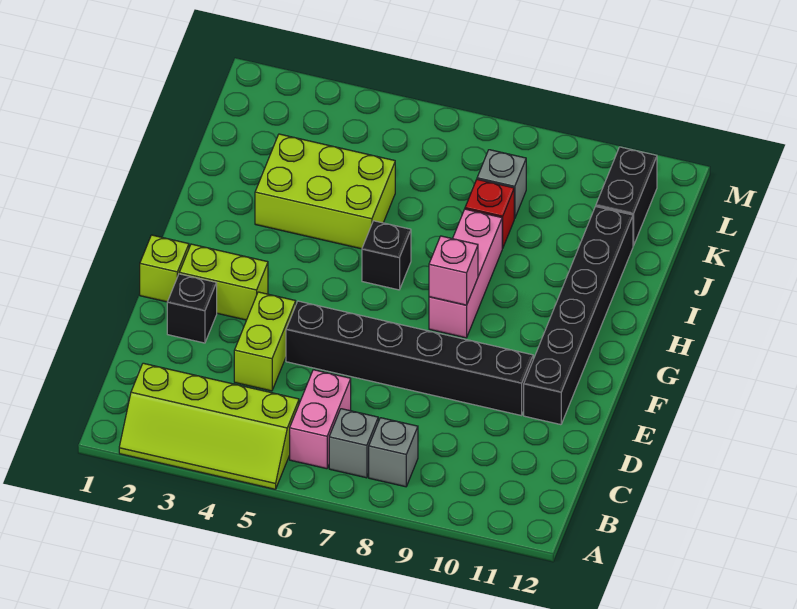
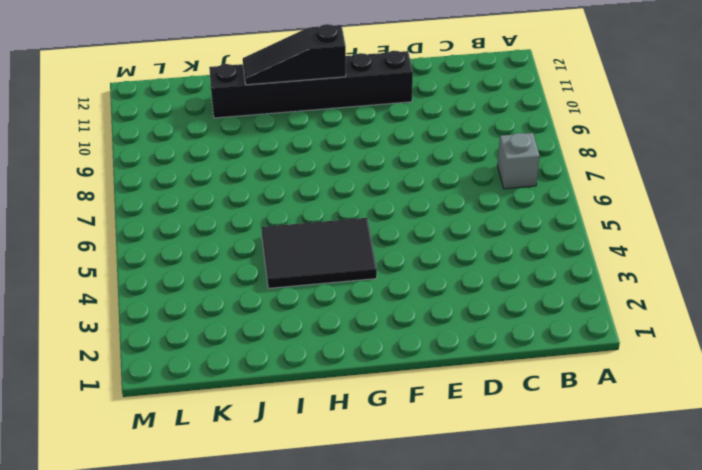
black 2x3 tile [261,218,377,288] -> lime 2x3 brick [255,134,395,249]
black 1x3 slope [243,24,346,85] -> none
none -> lime 2x4 slope [119,363,299,489]
none -> pink 1x2 brick [290,370,351,469]
none -> grey 1x1 brick [369,418,418,487]

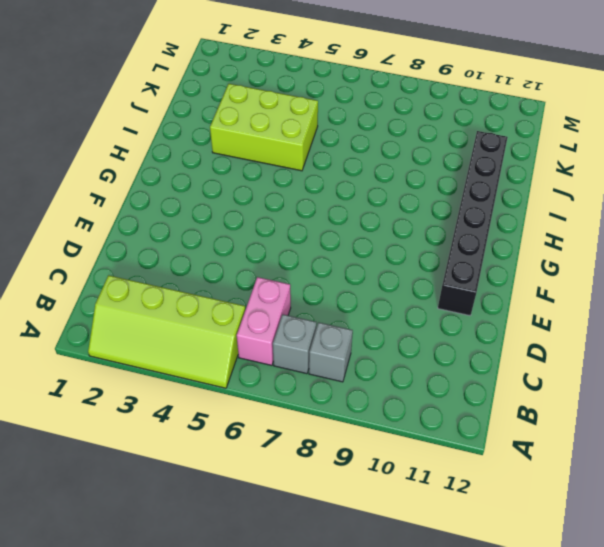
none -> lime 1x2 brick [234,292,296,391]
none -> black 1x1 brick [167,274,217,343]
none -> black 1x6 brick [286,301,533,416]

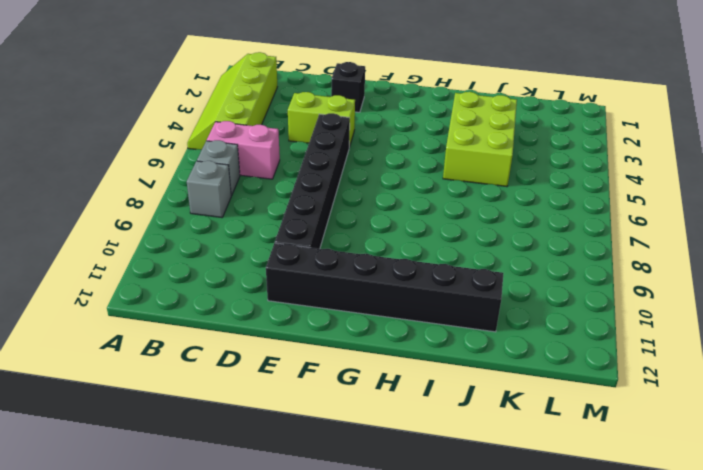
none -> lime 1x1 brick [140,235,189,302]
none -> lime 1x2 brick [179,244,268,320]
none -> pink 1x3 brick [429,209,503,338]

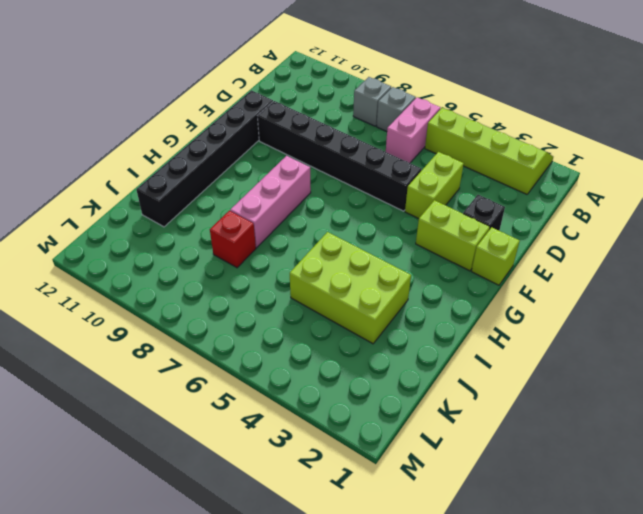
none -> black 1x1 brick [362,221,411,290]
none -> grey 1x1 brick [477,150,526,219]
none -> black 1x2 brick [596,147,657,246]

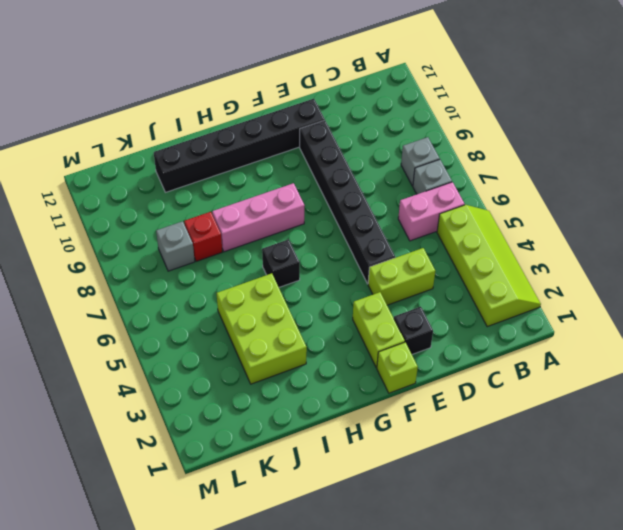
none -> black 1x2 brick [596,147,657,246]
none -> pink 1x1 brick [429,236,478,305]

